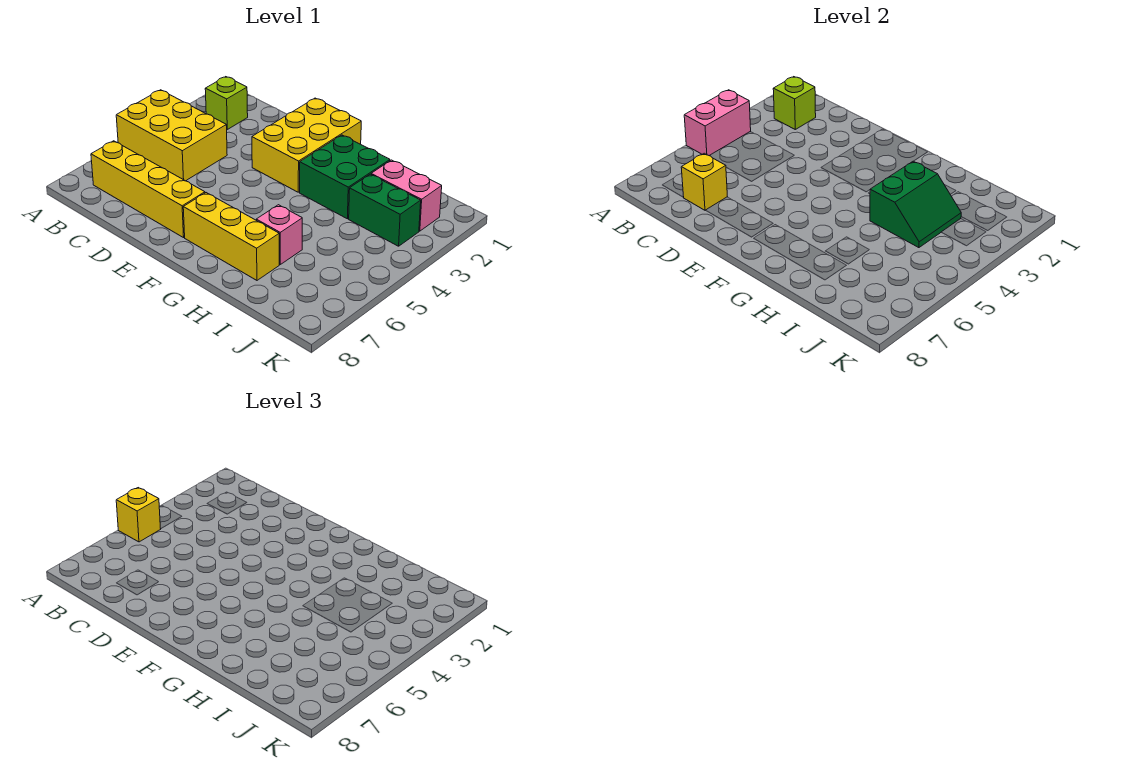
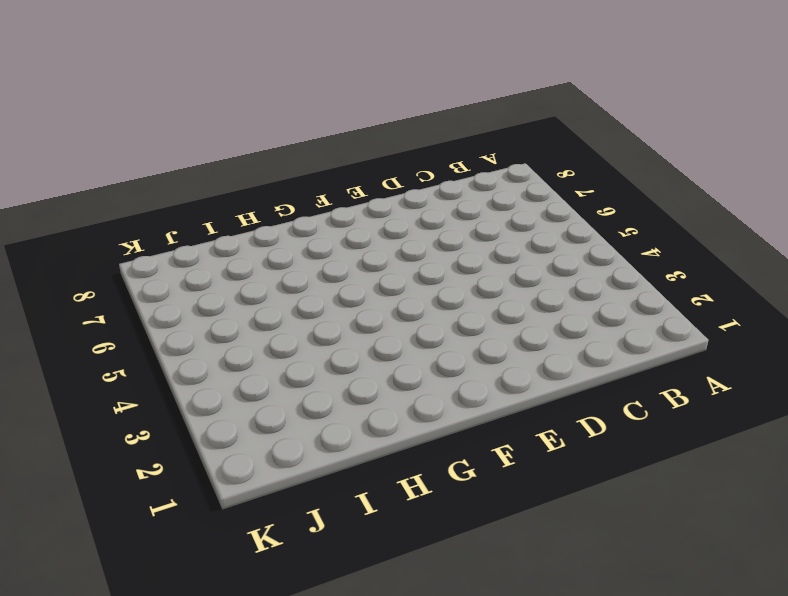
none -> yellow 2x3 brick [116,90,227,181]
none -> lime 1x1 brick [205,77,248,129]
none -> yellow 1x4 brick [91,141,205,238]

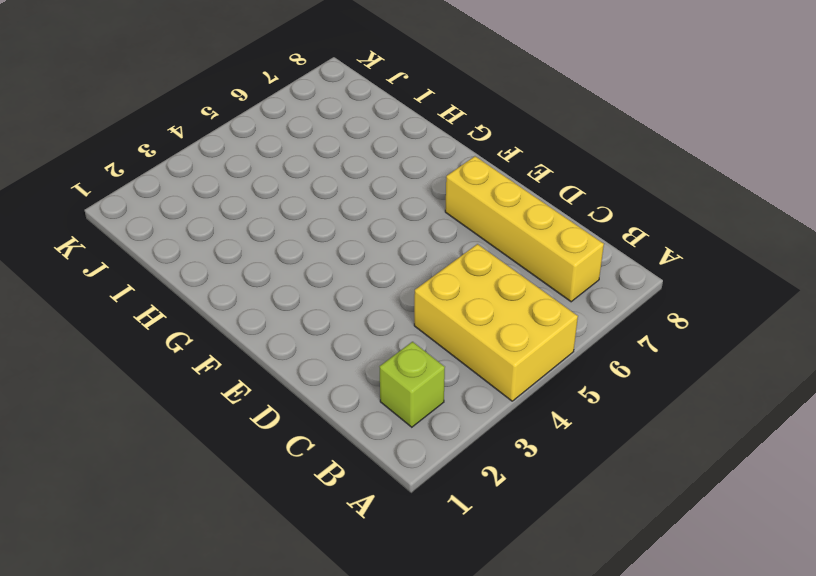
none -> yellow 2x3 brick [252,98,361,192]
none -> yellow 1x3 brick [183,193,279,280]
none -> green 2x2 brick [300,135,390,219]

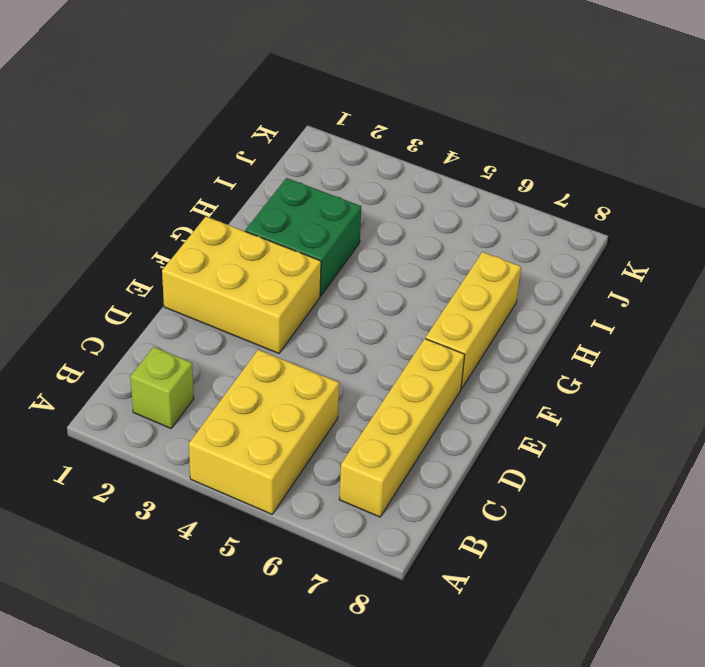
none -> pink 1x1 brick [256,205,302,264]
none -> pink 1x2 brick [371,160,442,231]
none -> green 1x2 brick [349,174,421,246]

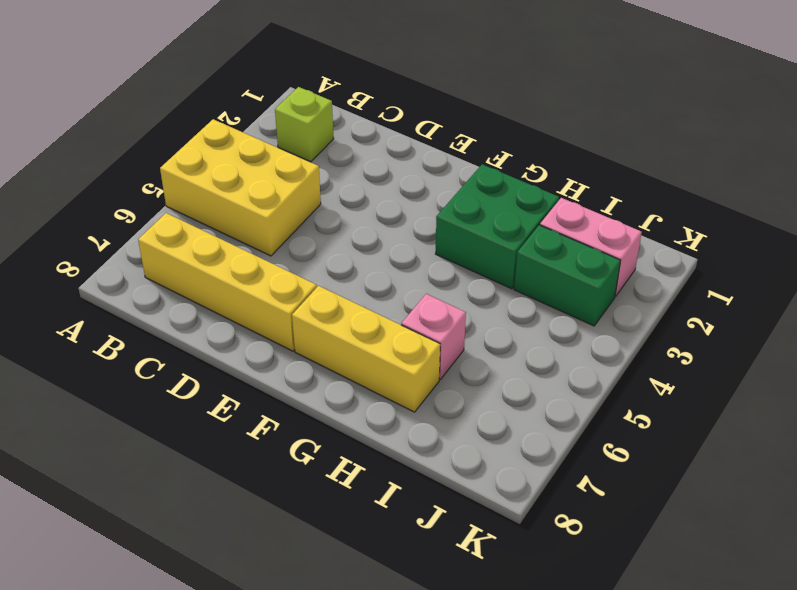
none -> yellow 2x3 brick [252,98,361,192]
none -> pink 1x2 brick [684,90,751,156]
none -> lime 1x1 brick [773,77,816,129]

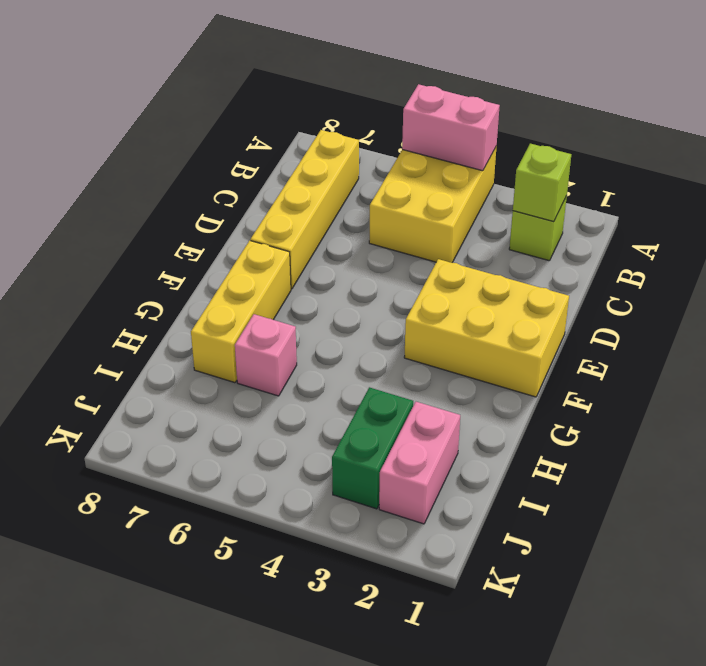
none -> green 2x2 brick [300,135,390,219]
none -> yellow 1x1 brick [681,153,727,210]
none -> green 2x2 slope [870,161,961,248]

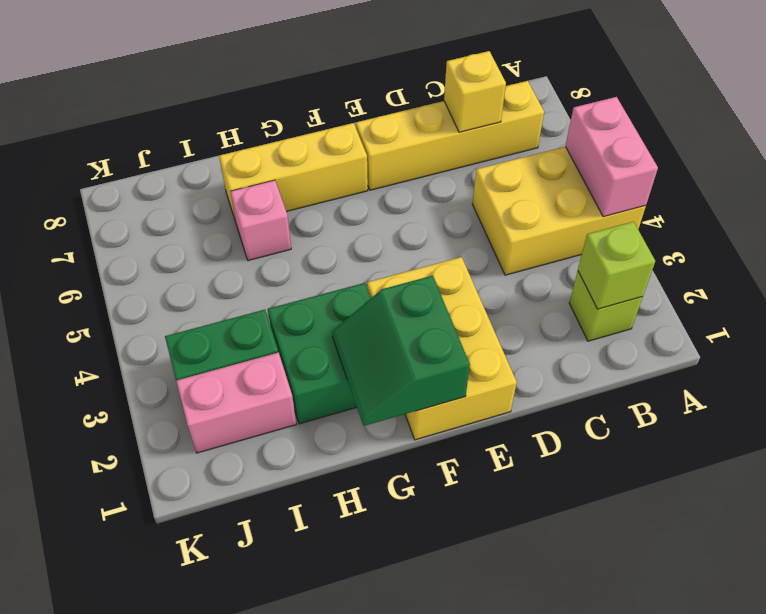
green 2x2 slope [332,276,470,426] -> green 2x2 slope moved to [870,161,961,248]
none -> yellow 1x1 brick [116,488,160,542]

